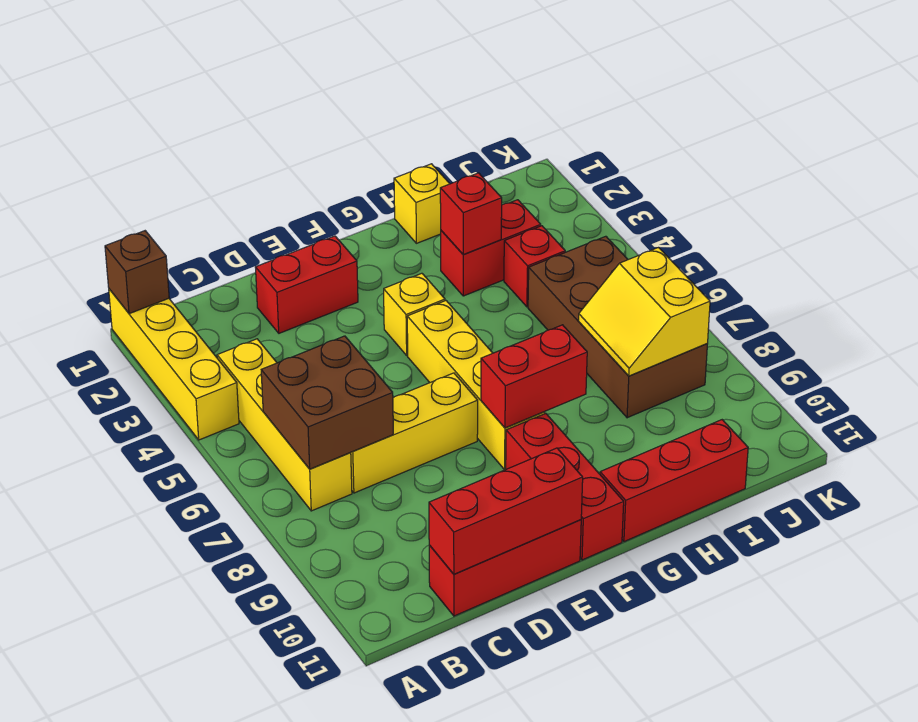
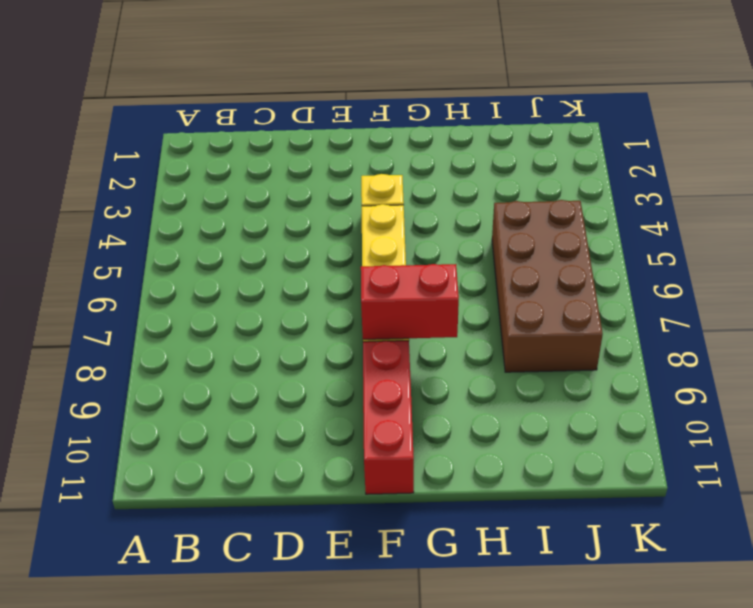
none -> yellow 1x4 brick [109,289,239,440]
none -> yellow 1x4 brick [217,339,352,511]
none -> yellow 1x3 brick [351,373,478,493]

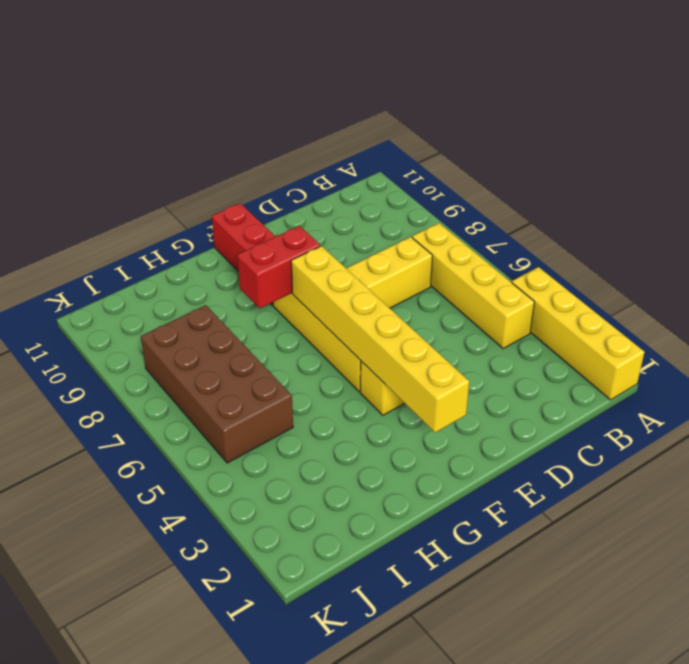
yellow 1x6 brick [291,246,469,433] -> none
none -> red 1x3 brick [429,520,581,616]
none -> red 1x2 brick [255,236,358,333]
none -> red 1x3 brick [600,420,748,542]

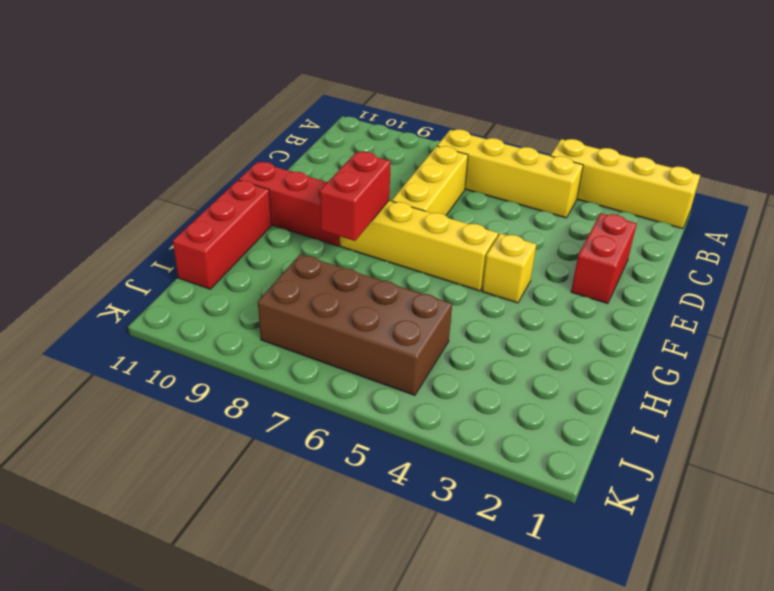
none -> red 1x3 brick [429,520,581,616]
none -> yellow 1x1 brick [394,164,450,243]
none -> red 1x2 brick [441,200,541,296]

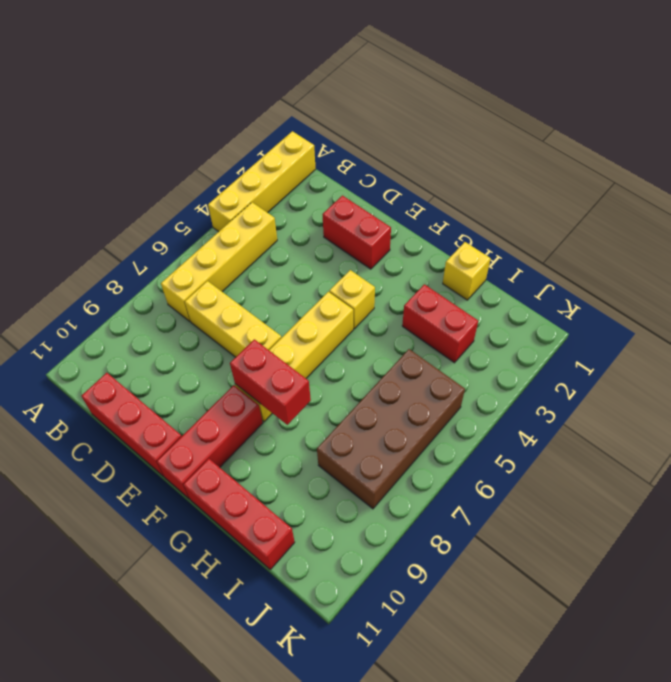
none -> red 1x1 brick [504,226,565,307]
none -> brown 1x1 brick [105,231,169,314]
none -> brown 2x2 brick [261,336,393,469]

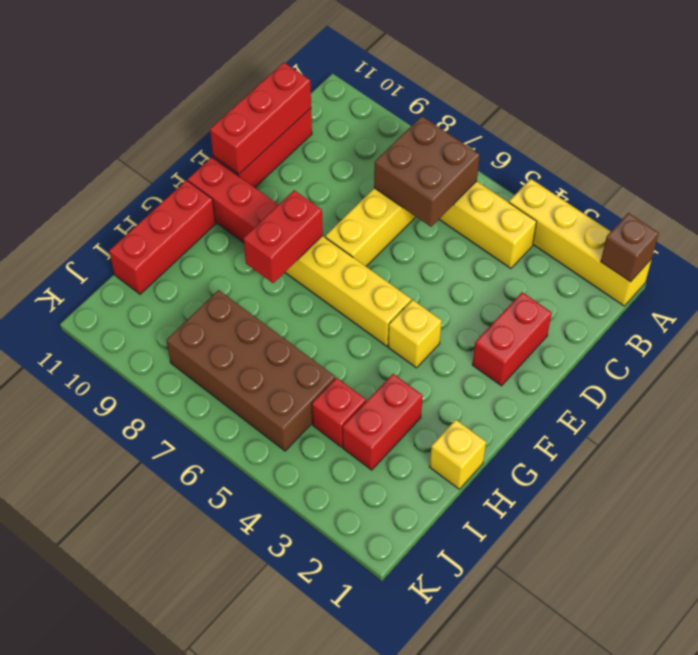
none -> red 1x1 brick [440,173,502,254]
none -> yellow 2x2 slope [579,248,710,376]

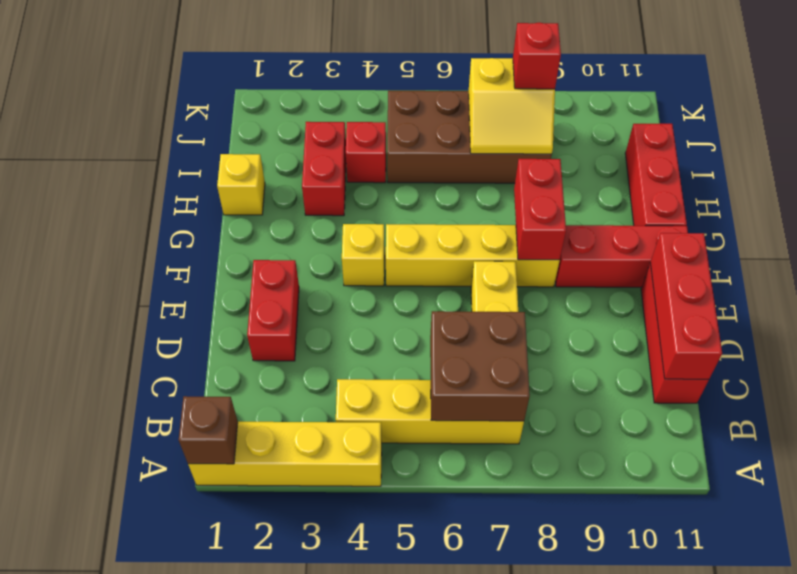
red 1x1 brick [513,22,561,89] -> red 1x1 brick moved to [440,173,502,254]

